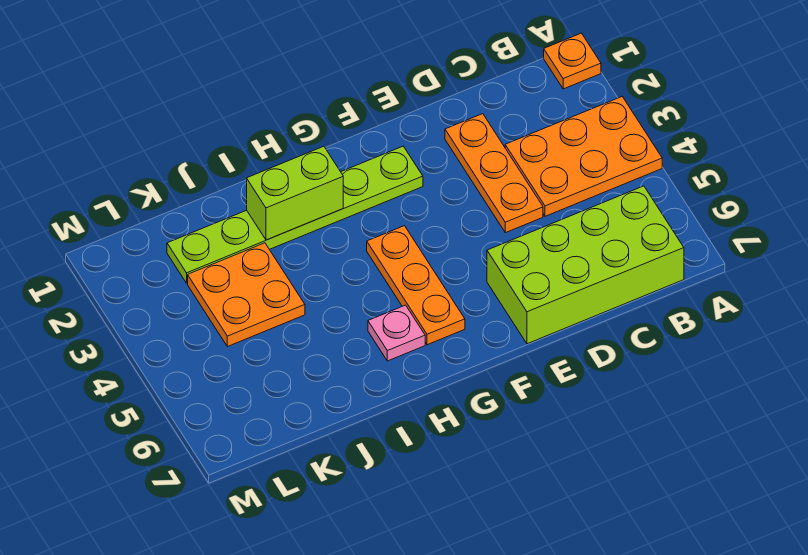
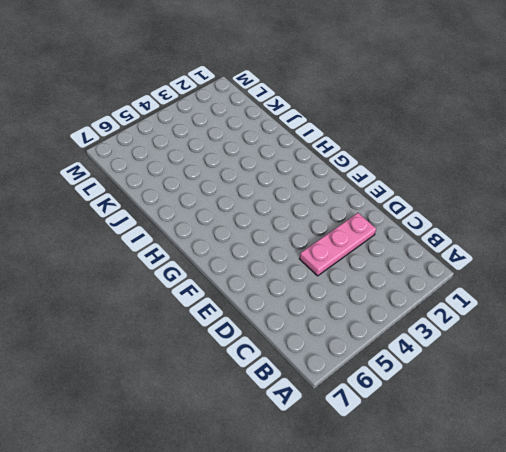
pink 1x3 plate [299,213,376,276] -> orange 1x3 plate [445,114,543,233]
none -> orange 1x1 plate [544,33,601,89]
none -> orange 2x3 plate [505,97,662,216]

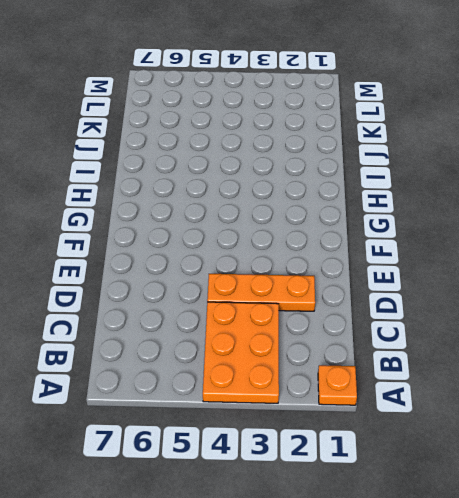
none -> lime 2x4 brick [487,186,684,344]
none -> lime 1x6 plate [167,146,423,283]

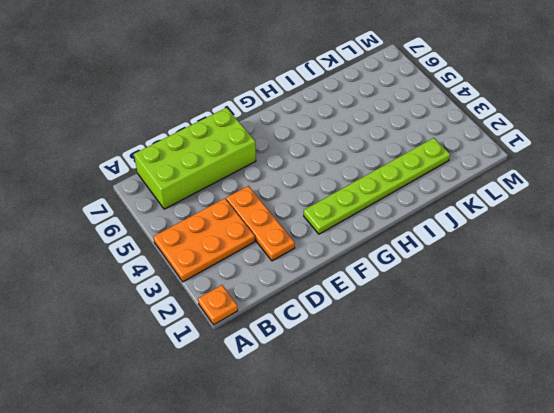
none -> orange 1x3 plate [367,226,465,345]
none -> pink 1x1 plate [368,305,425,361]

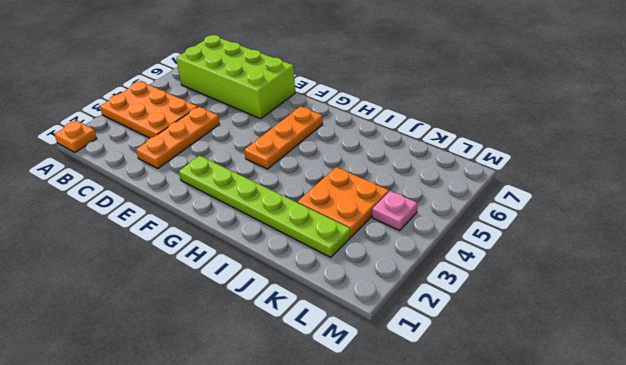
pink 1x1 plate [372,191,418,231] -> pink 1x1 plate moved to [368,305,425,361]
none -> lime 1x2 brick [247,146,343,240]

